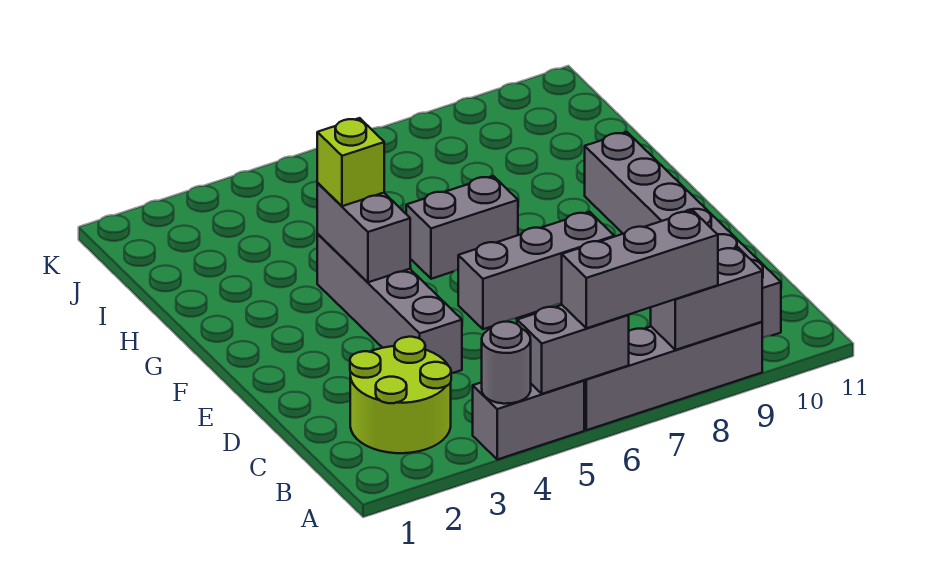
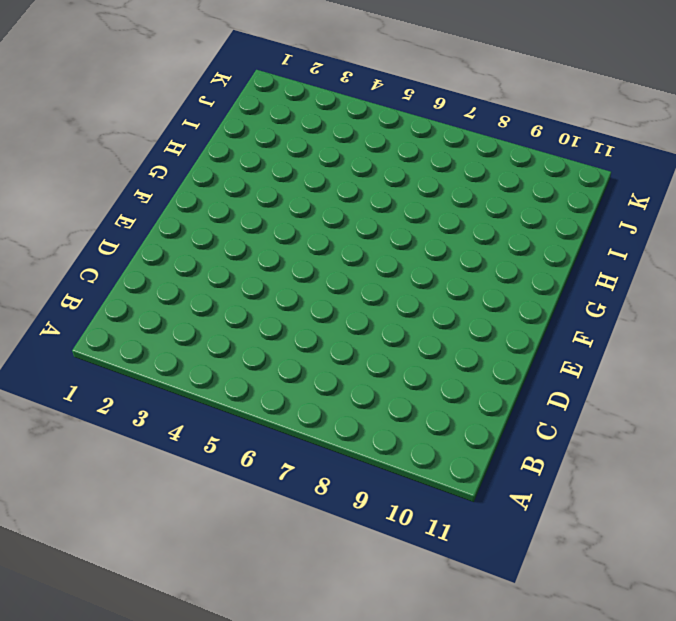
none -> grey 1x2 brick [473,380,584,460]
none -> grey 1x4 brick [584,322,762,430]
none -> lime 2x2 round brick [350,337,451,453]

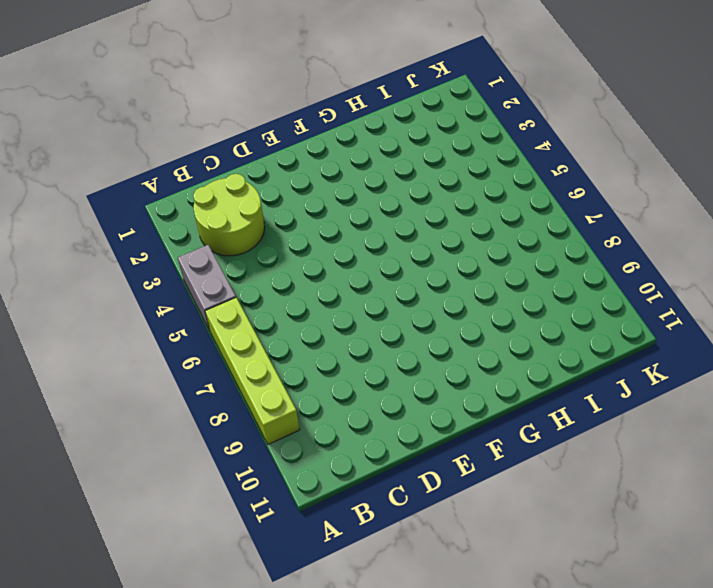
lime 1x4 brick [205,298,300,444] -> grey 1x4 brick [584,322,762,430]
none -> grey 1x6 brick [585,132,781,338]
none -> grey 1x4 brick [317,234,462,373]
none -> grey 1x3 brick [458,212,614,329]

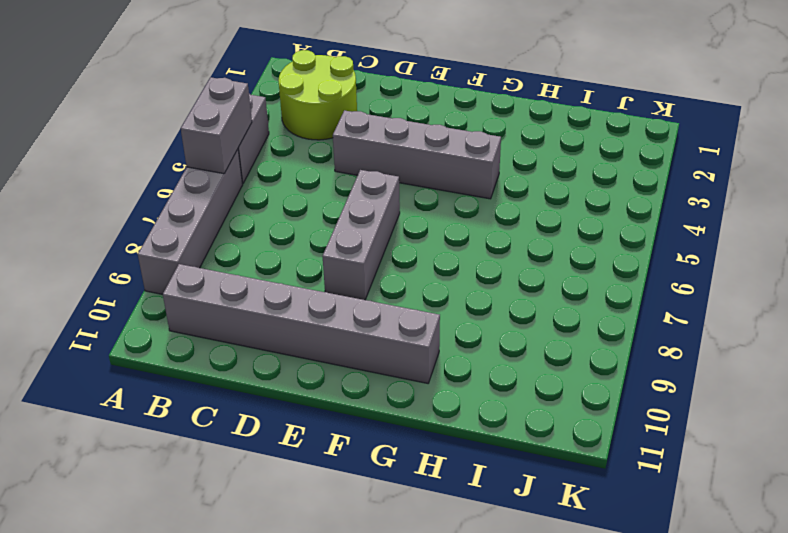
none -> grey 1x2 brick [406,176,518,279]
none -> grey 1x1 round brick [482,322,531,404]
none -> grey 1x2 brick [651,247,762,350]

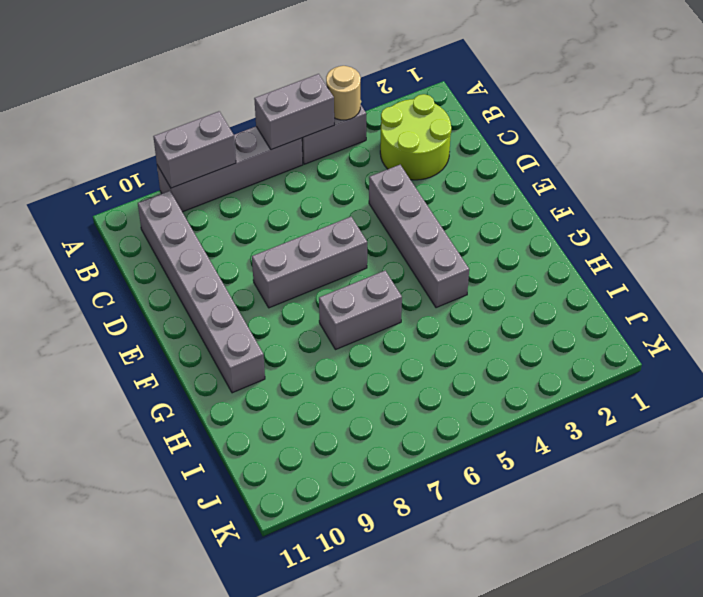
tan 1x1 round brick [326,66,361,120] -> grey 1x1 round brick [482,322,531,404]
none -> grey 1x2 brick [317,183,410,282]
none -> grey 1x3 brick [562,211,718,328]
none -> lime 1x1 brick [317,118,384,206]

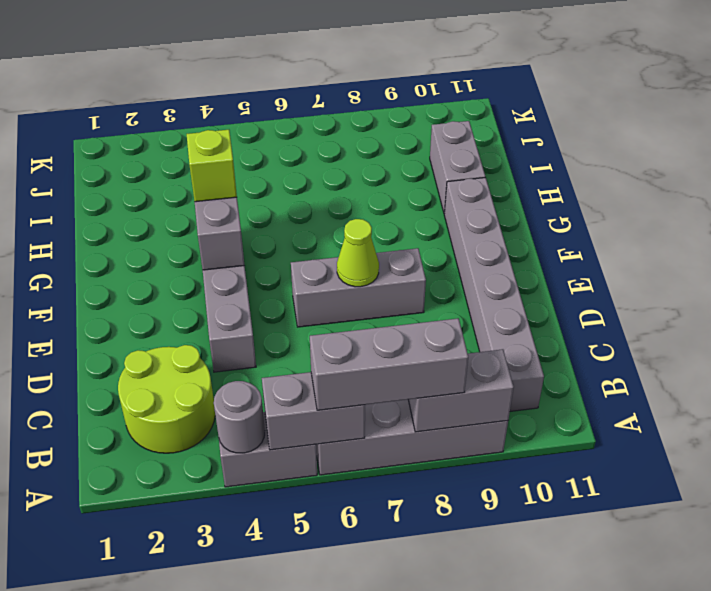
lime 1x1 cone [337,219,379,287] -> none
grey 1x2 brick [430,121,485,214] -> grey 1x2 brick turned to [406,176,518,279]

